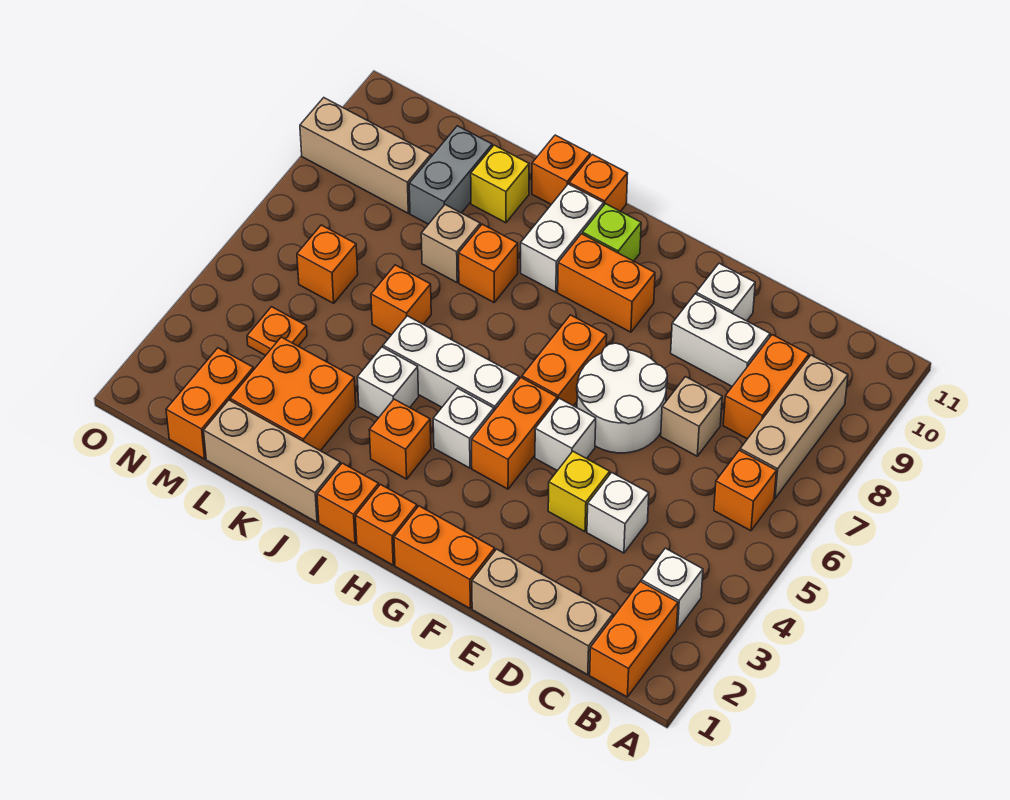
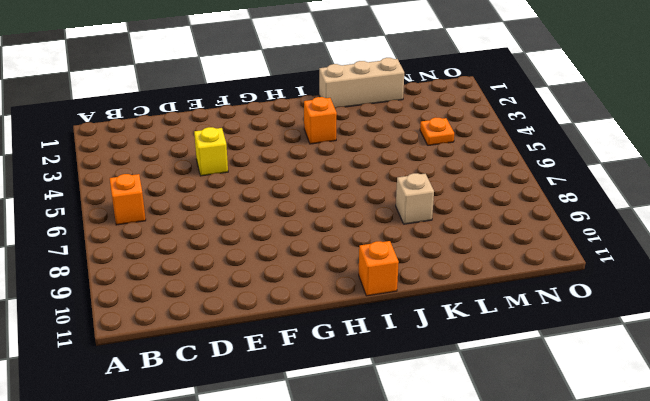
none -> orange 1x2 brick [590,582,678,697]
none -> white 1x1 brick [641,548,703,630]
none -> tan 1x3 brick [740,355,848,498]
none -> tan 1x3 brick [472,549,613,675]

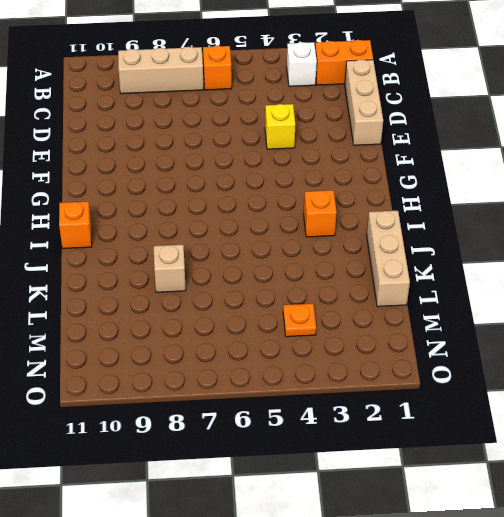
none -> orange 1x2 brick [723,335,809,439]
none -> white 1x1 brick [587,473,649,553]
none -> tan 1x1 brick [661,377,722,456]
none -> white 1x2 brick [671,294,770,386]

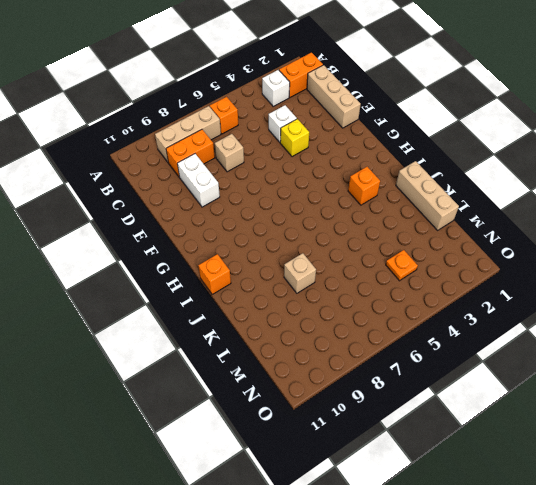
none -> white 2x2 round brick [577,343,667,453]
none -> white 1x1 brick [696,263,755,321]
none -> orange 1x2 brick [394,506,495,608]
none -> white 1x1 brick [535,398,596,471]

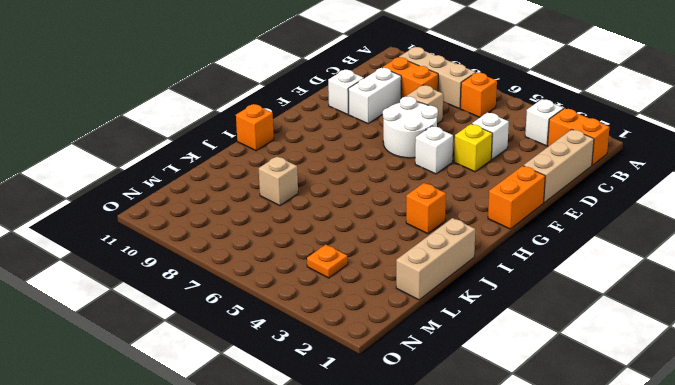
none -> orange 1x2 brick [472,378,557,489]
none -> orange 1x2 brick [522,315,607,406]
none -> orange 1x2 brick [558,234,655,332]
none -> orange 1x1 brick [356,485,417,565]

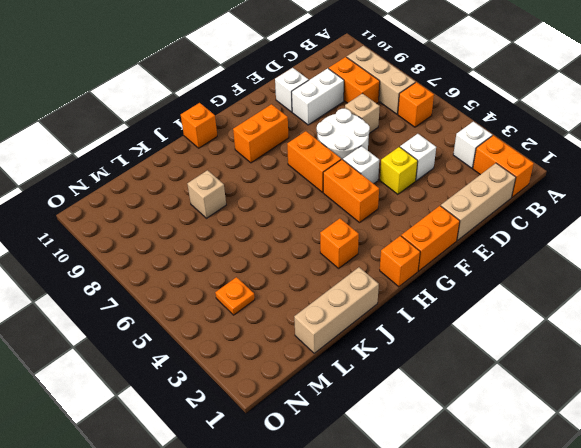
none -> white 1x1 brick [433,388,494,468]
none -> white 1x3 brick [383,316,519,410]
none -> lime 1x1 brick [582,204,641,261]
none -> orange 1x1 brick [317,463,379,544]

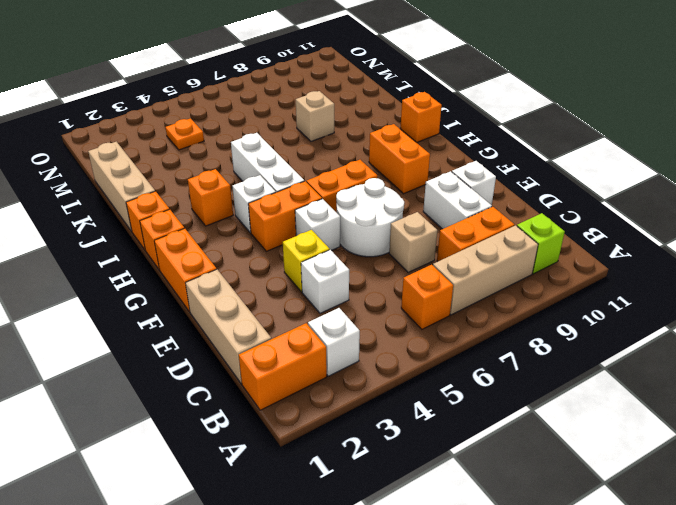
lime 1x1 brick [517,213,565,274] -> lime 1x1 brick moved to [582,204,641,261]
none -> white 1x2 brick [521,184,604,292]
none -> white 1x1 brick [357,347,419,418]
none -> orange 1x1 brick [459,224,518,302]
none -> orange 1x1 brick [532,135,590,204]

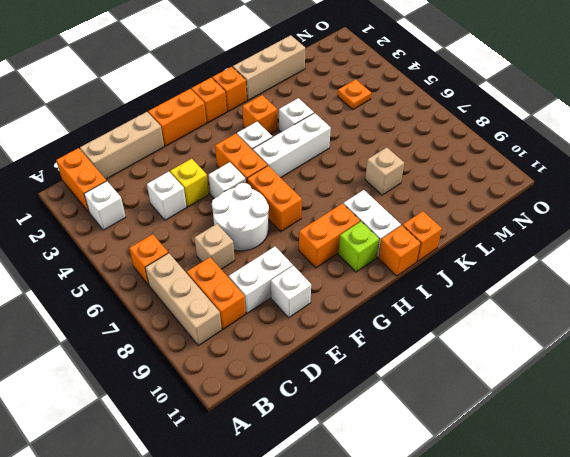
none -> orange 1x1 brick [459,224,518,302]
none -> orange 2x2 brick [230,337,356,451]
none -> orange 1x1 brick [371,265,431,335]
none -> yellow 1x1 brick [471,145,529,223]

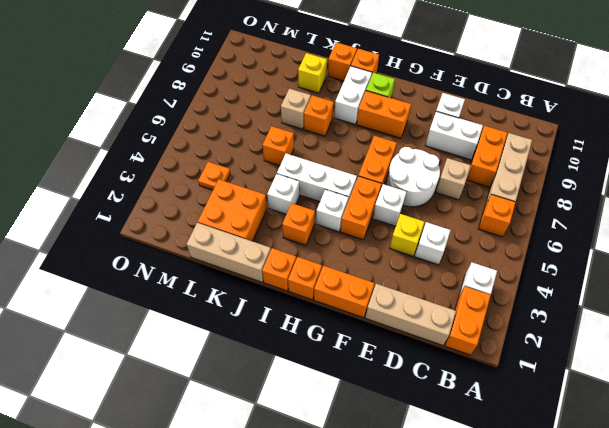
none -> grey 1x2 brick [409,126,492,224]
none -> orange 1x2 brick [166,348,254,459]
none -> orange 1x1 brick [297,225,358,303]
none -> tan 1x3 brick [300,98,431,213]

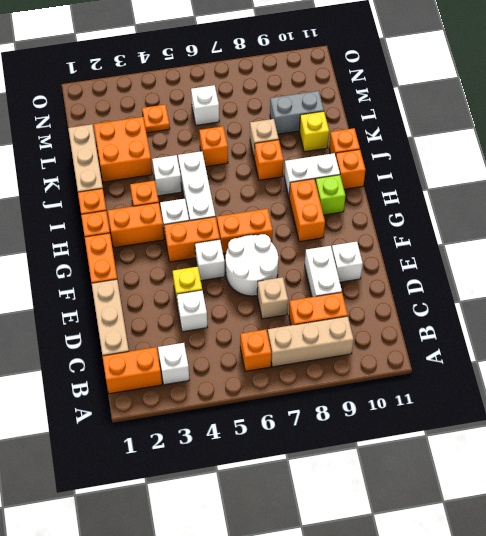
orange 1x2 brick [108,203,164,248] -> orange 1x2 brick moved to [166,348,254,459]
white 1x1 brick [191,85,219,125] -> orange 1x1 brick [297,225,358,303]
none -> tan 1x3 brick [300,98,431,213]

